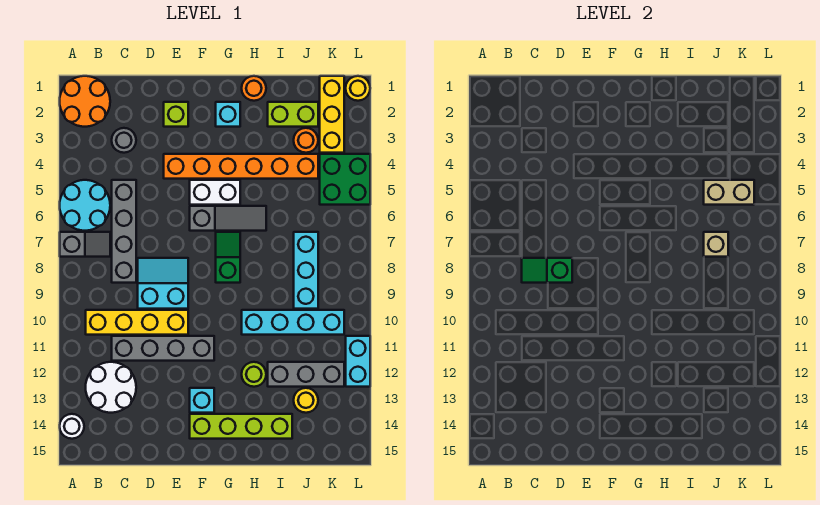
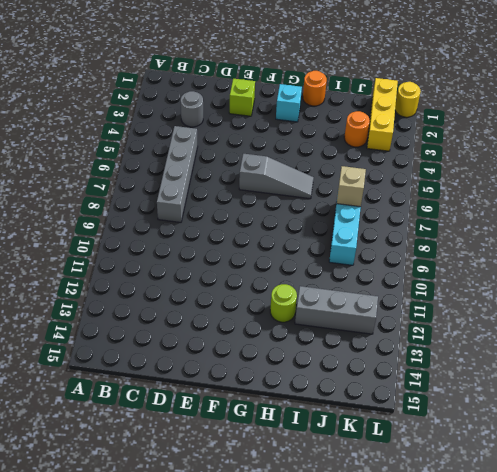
none -> orange 2x2 round brick [60,76,110,127]
none -> cyan 2x2 round brick [60,180,110,231]
none -> grey 1x2 slope [60,232,110,257]
none -> white 1x1 round brick [60,414,84,439]

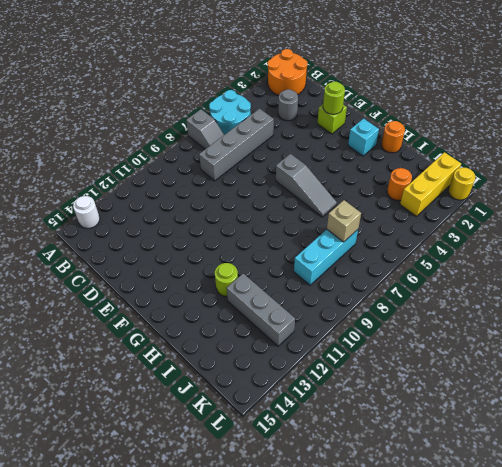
lime 1x1 round brick [323,82,345,114] -> none
none -> yellow 1x4 brick [86,310,188,335]
none -> white 2x2 round brick [86,362,136,413]
none -> grey 1x4 brick [112,336,214,361]
none -> cyan 2x2 slope [138,258,188,309]

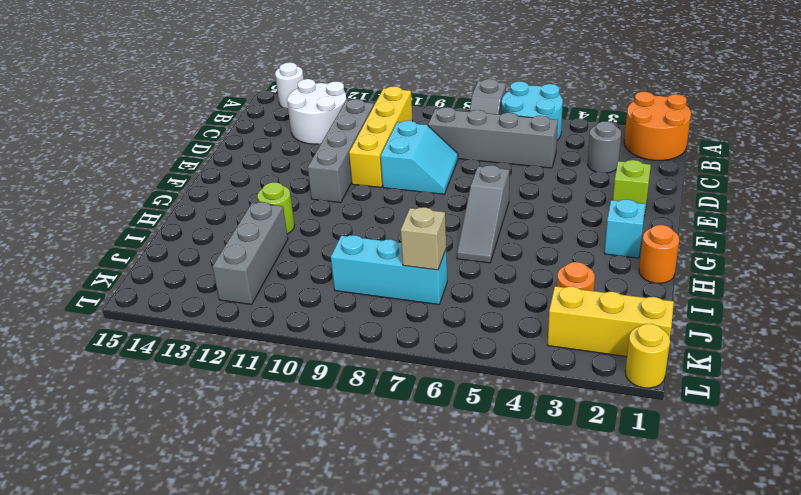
none -> orange 1x6 brick [164,154,318,179]
none -> white 1x2 brick [190,180,240,205]
none -> cyan 1x1 brick [190,388,214,413]
none -> lime 1x4 brick [190,414,292,439]

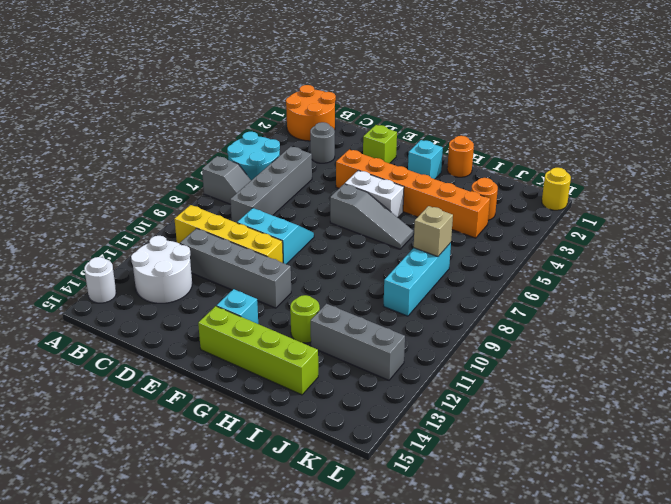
none -> green 1x2 slope [216,232,240,283]
none -> cyan 1x4 brick [242,310,344,335]
none -> lime 1x2 brick [268,102,318,127]
none -> yellow 1x1 round brick [294,388,318,413]

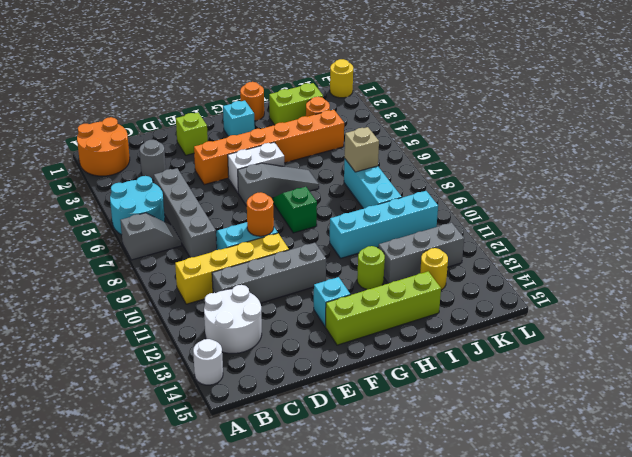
orange 1x1 round brick [247,192,274,236] -> none
none -> yellow 1x3 brick [320,76,344,153]
none -> green 2x2 brick [320,154,370,205]
none -> cyan 1x2 brick [346,336,370,387]
none -> green 1x2 slope [522,258,572,283]

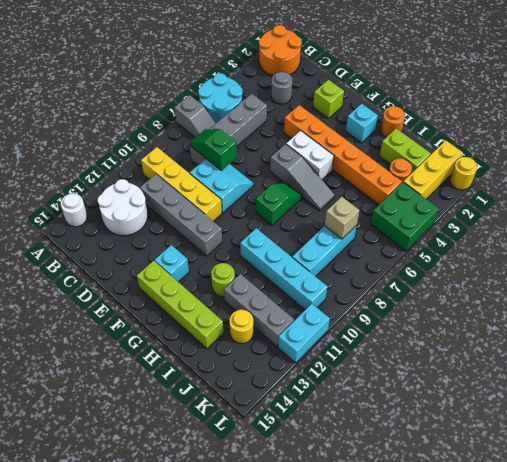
none -> tan 1x2 brick [704,180,754,205]

